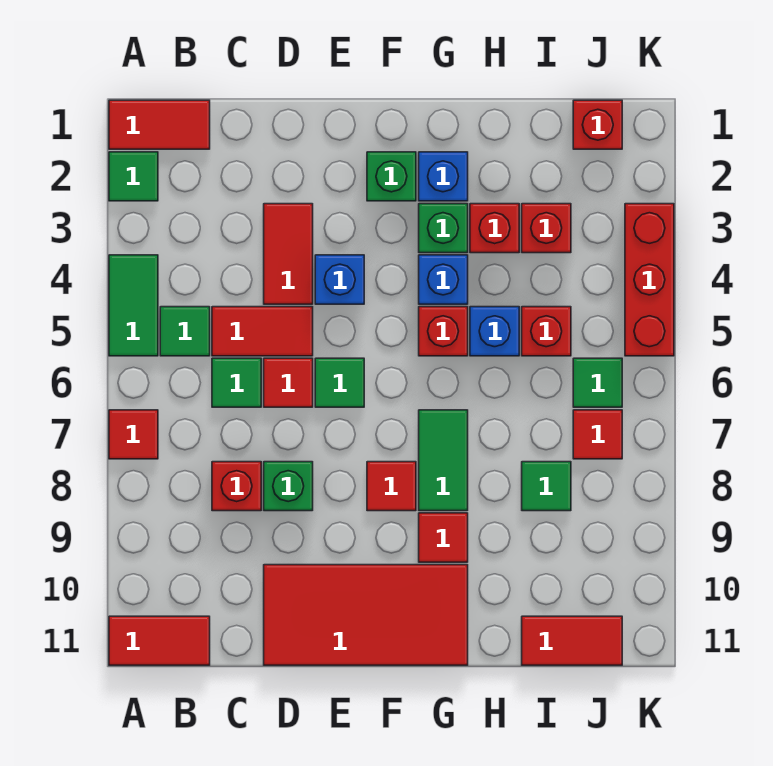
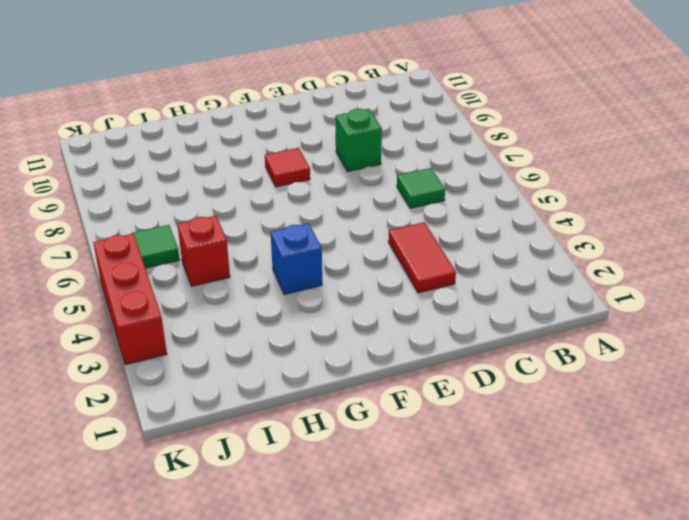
none -> red 1x2 tile [109,100,210,149]
none -> green 1x1 tile [109,152,158,201]
none -> green 1x2 tile [109,255,158,356]
none -> red 1x1 tile [109,410,158,459]

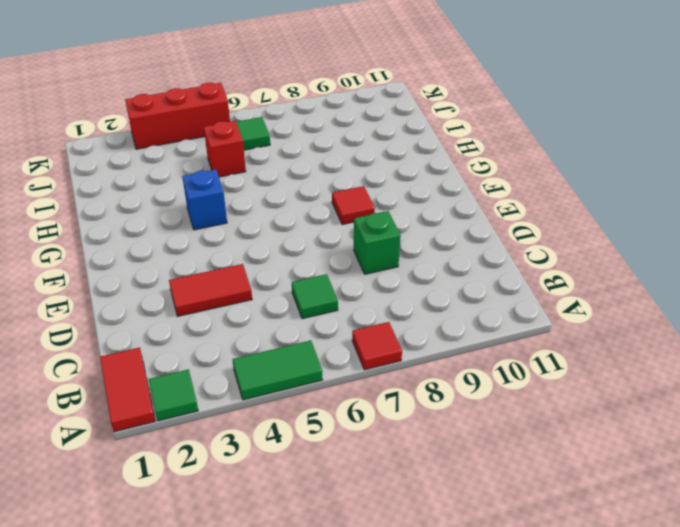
none -> red 1x2 tile [109,616,210,665]
none -> green 1x1 tile [160,307,210,356]
none -> red 1x2 tile [212,307,313,356]
none -> red 1x1 brick [212,462,261,511]

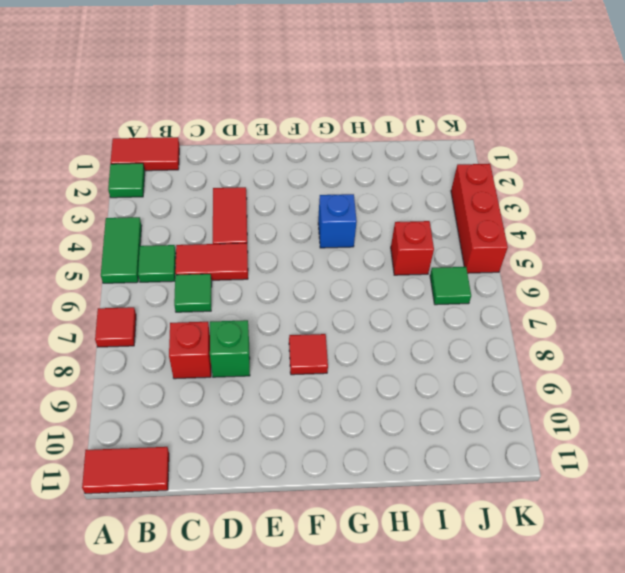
none -> red 1x1 tile [264,358,313,407]
none -> red 2x4 tile [264,565,468,665]
none -> blue 1x1 brick [315,255,364,304]
none -> green 1x1 tile [315,358,364,407]

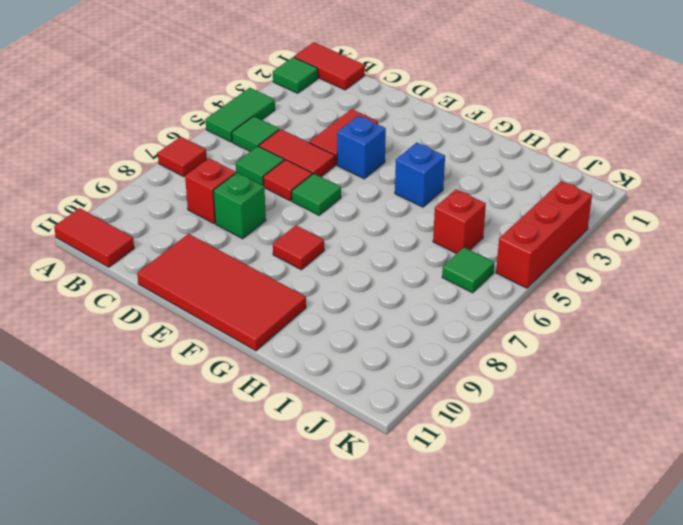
none -> green 1x1 brick [367,152,416,201]
none -> blue 1x1 brick [419,152,468,201]
none -> green 1x1 brick [419,204,468,253]
none -> red 1x1 brick [419,307,468,356]

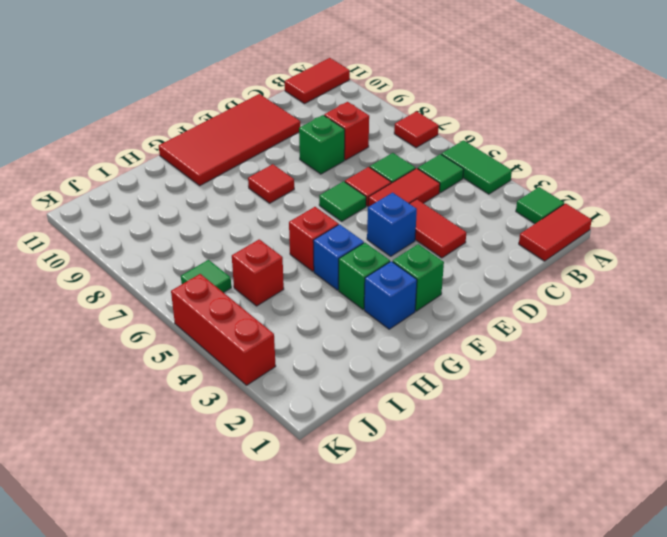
none -> green 1x2 tile [419,410,468,511]
none -> red 1x1 tile [419,513,468,562]
none -> red 1x1 brick [470,204,519,253]
none -> blue 1x1 brick [470,307,519,356]

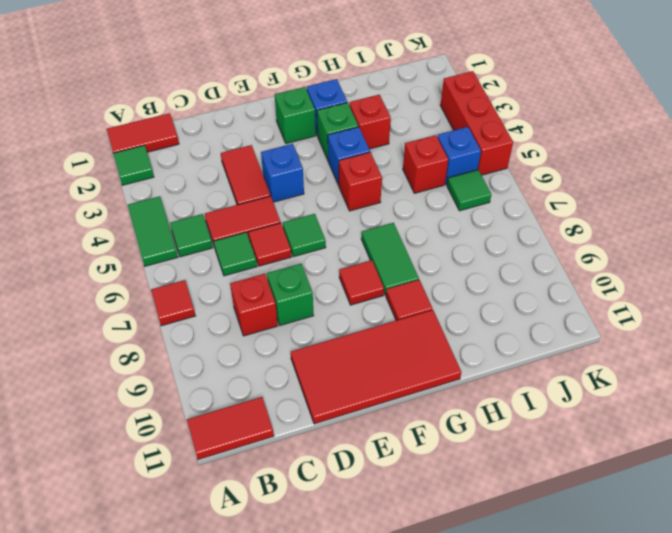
blue 1x1 brick [437,127,481,185] -> blue 1x1 brick moved to [470,307,519,356]
none -> red 1x1 brick [522,204,571,253]
none -> green 1x1 tile [522,462,571,511]
none -> red 1x2 tile [522,616,622,665]
none -> red 1x1 brick [573,100,622,149]

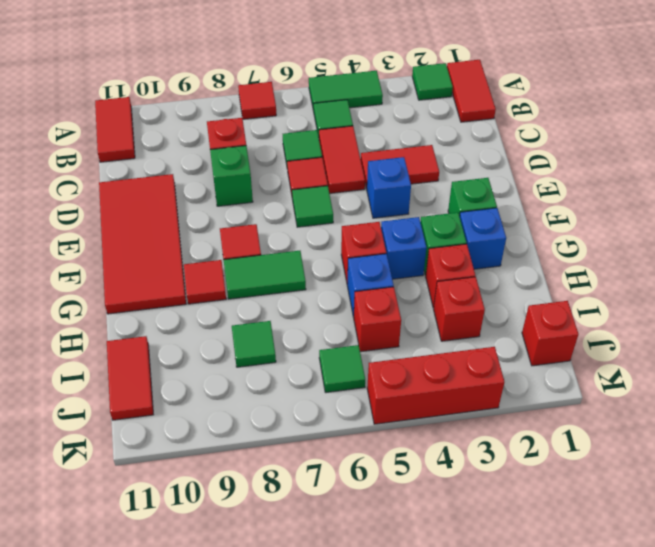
none -> red 1x1 tile [573,410,622,459]

